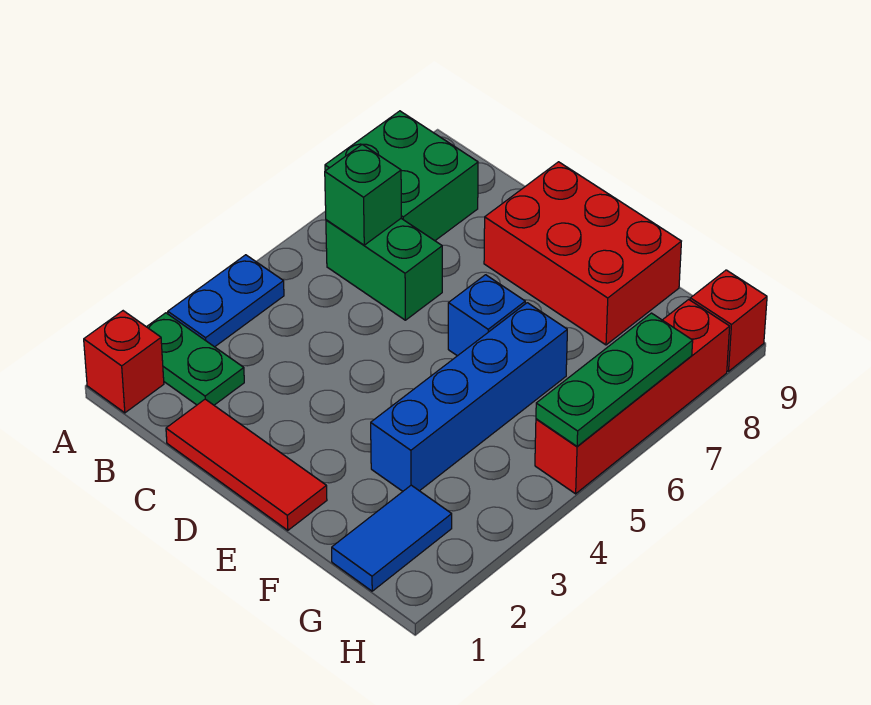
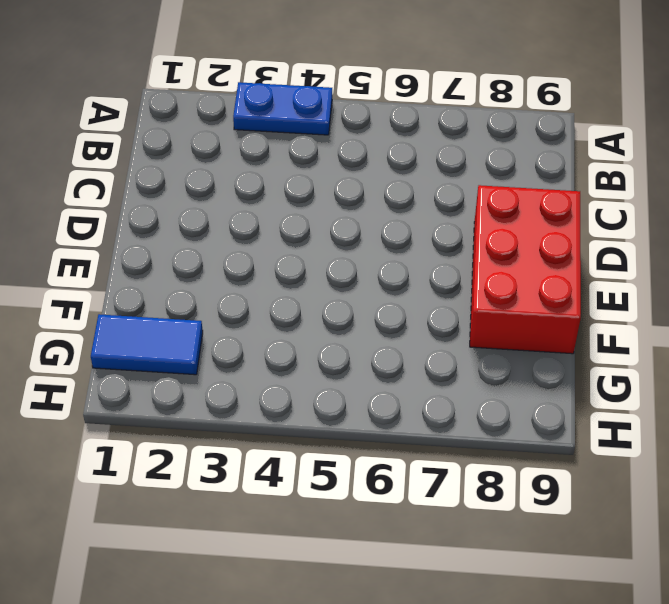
none -> red 1x1 brick [84,311,164,413]
none -> green 1x2 plate [147,313,244,405]
none -> green 2x2 brick [325,111,478,241]

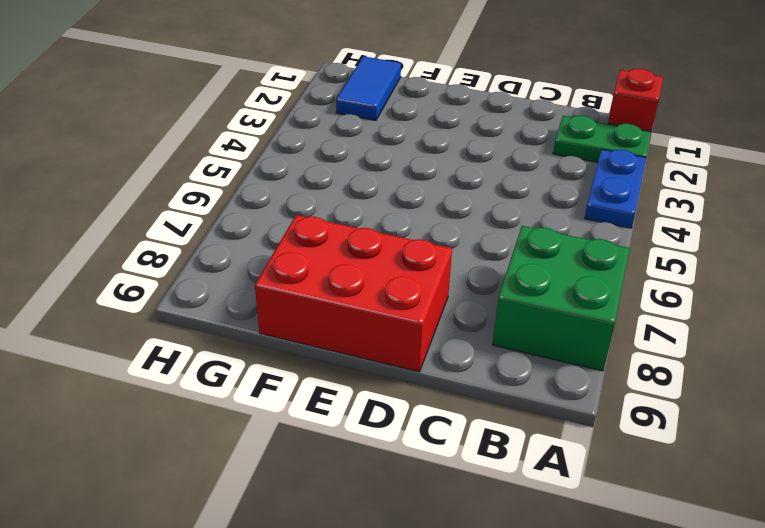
none -> green 1x2 brick [326,219,442,320]
none -> red 1x3 tile [166,399,327,530]
none -> blue 1x1 brick [448,275,525,356]

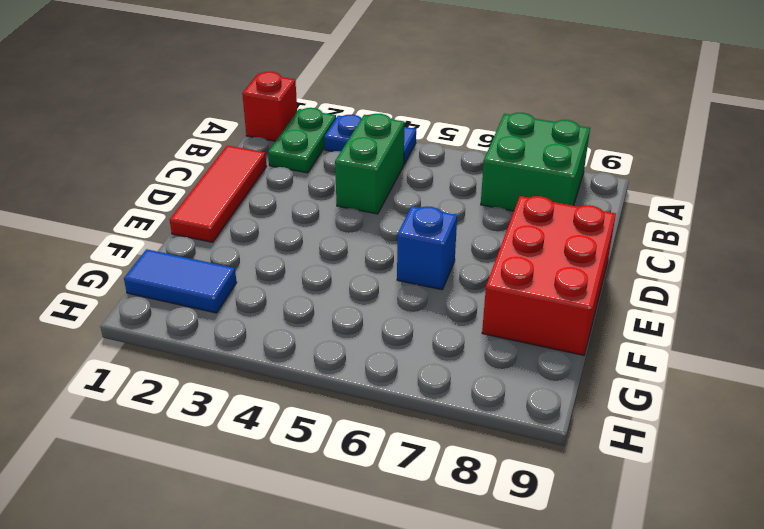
green 1x2 brick [335,114,404,214] -> green 1x2 brick moved to [326,219,442,320]
none -> blue 1x4 brick [371,303,567,491]
none -> red 1x4 brick [535,299,730,494]
none -> red 1x1 brick [690,270,767,371]

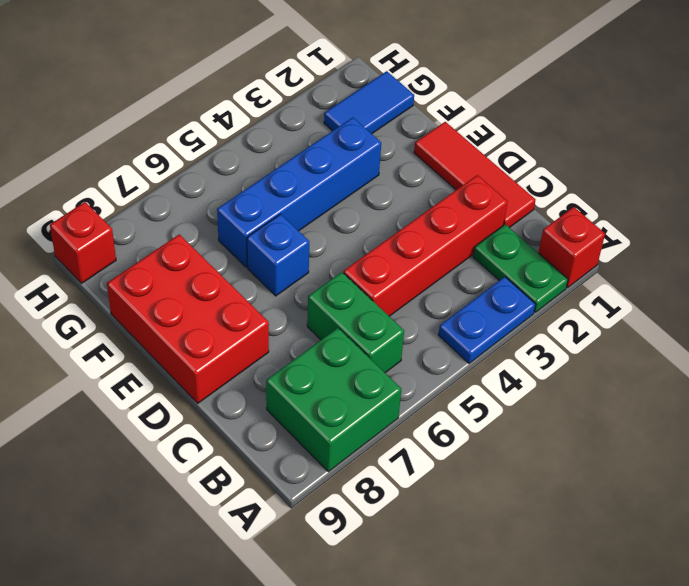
red 1x4 brick [344,175,507,316] -> red 1x4 brick moved to [535,299,730,494]
none -> green 1x1 brick [325,144,401,245]
none -> green 1x3 plate [536,313,693,446]

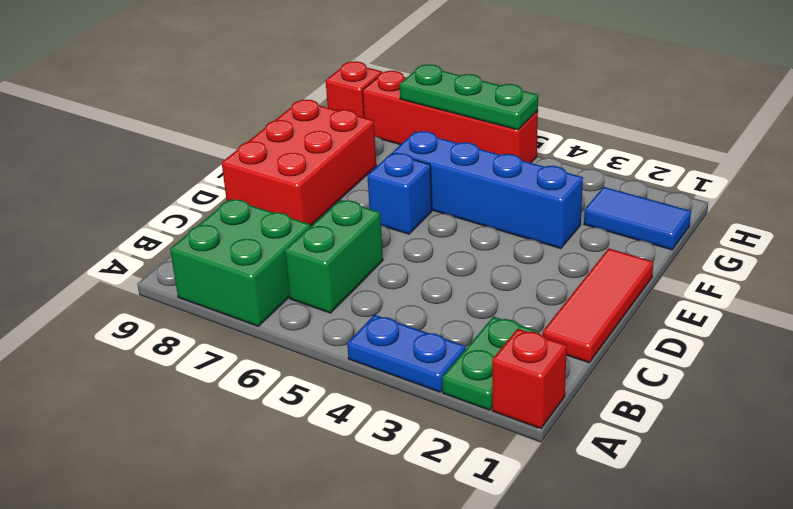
none -> green 1x1 brick [325,144,401,245]

